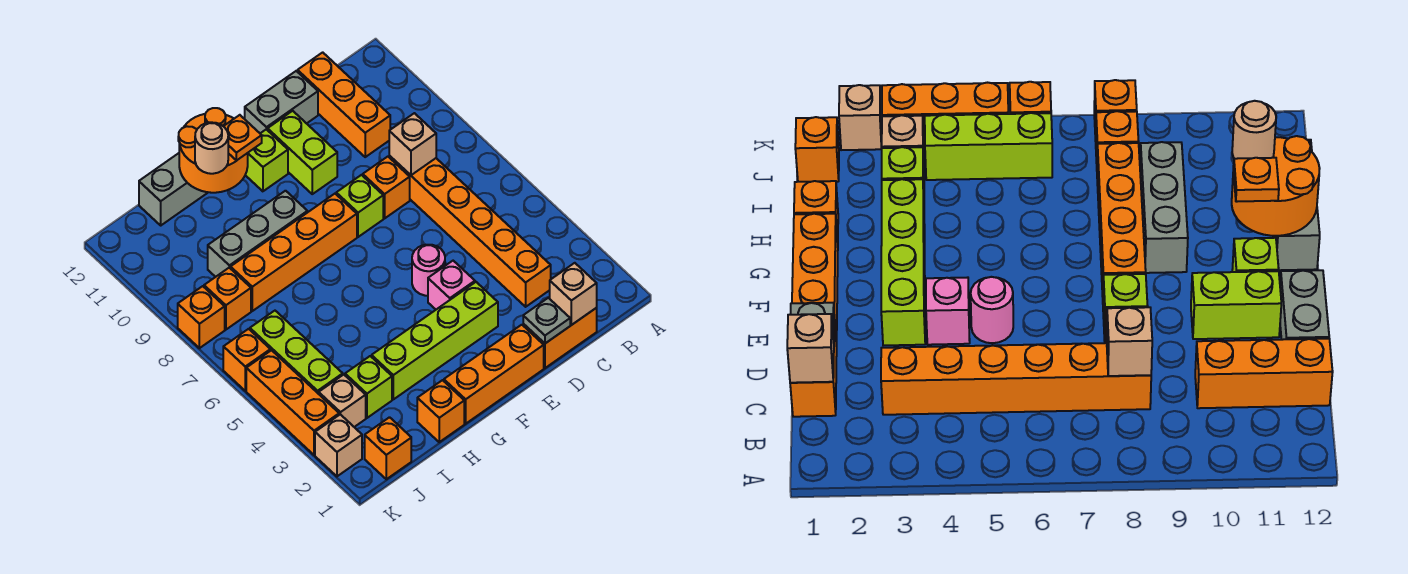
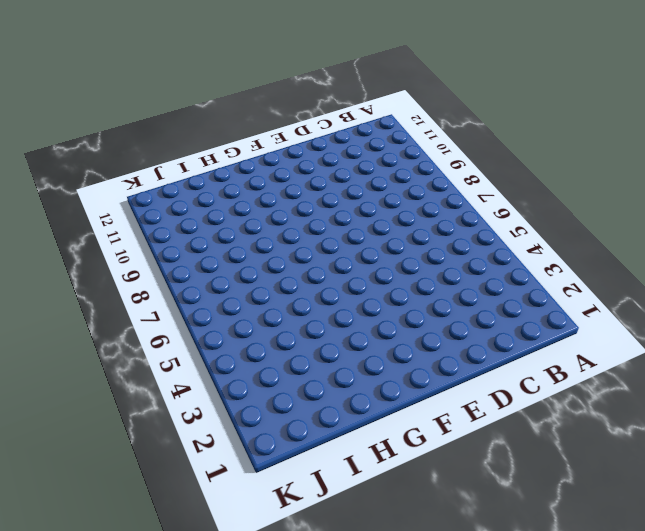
none -> orange 1x2 brick [523,308,597,368]
none -> orange 1x6 brick [389,156,551,307]
none -> orange 1x3 brick [298,52,390,157]
none -> orange 1x1 brick [363,157,410,218]

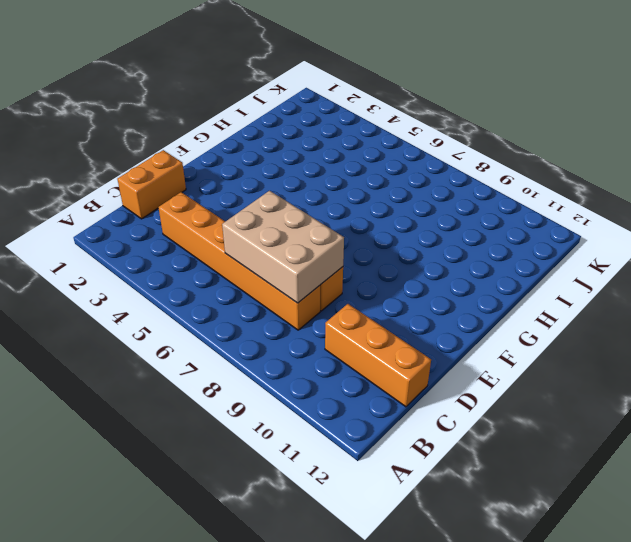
tan 2x3 brick [222,191,344,303] -> tan 1x1 brick [389,113,436,175]
none -> grey 1x2 brick [245,71,318,133]
none -> orange 1x3 brick [444,325,544,424]
none -> lime 1x4 brick [372,282,498,399]
none -> pink 1x1 brick [428,261,475,309]

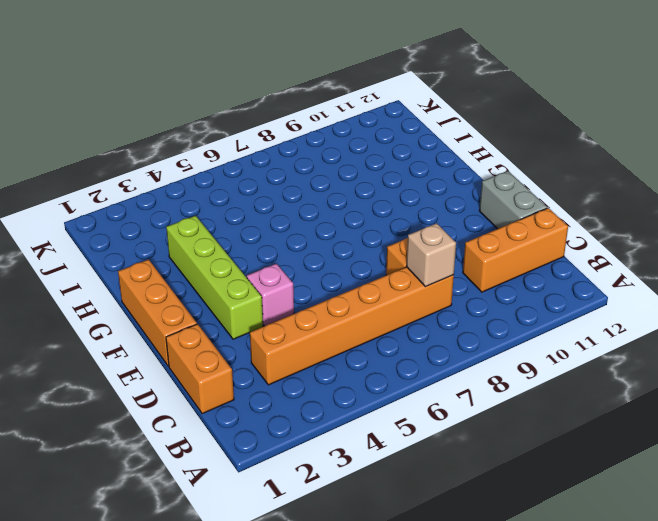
none -> pink 1x1 round brick [412,245,445,296]
none -> lime 1x1 brick [336,175,383,237]
none -> lime 1x2 brick [268,111,337,194]
none -> orange 1x4 brick [231,194,357,311]

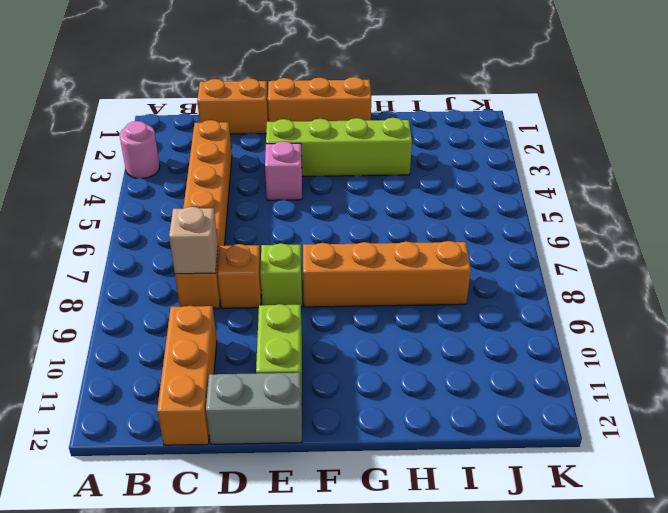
pink 1x1 round brick [120,121,160,179] -> pink 1x1 round brick moved to [412,245,445,296]
none -> lime 1x1 brick [245,129,288,191]
none -> grey 1x3 brick [208,191,307,277]
none -> grey 1x3 brick [139,153,208,225]
none -> orange 1x1 brick [417,380,464,442]

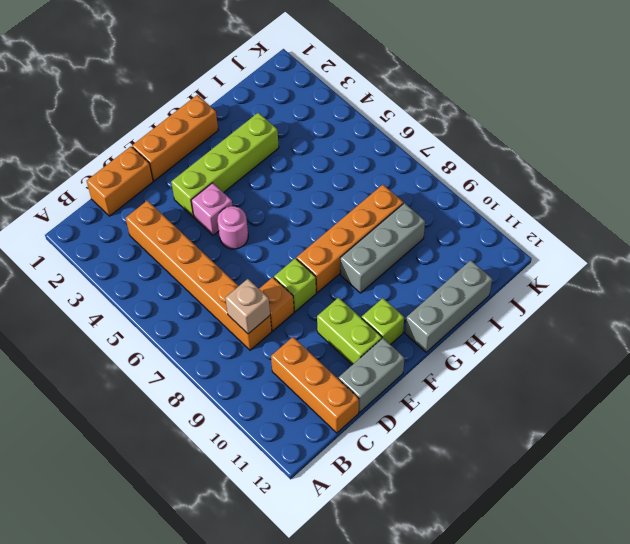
none -> orange 1x1 brick [417,380,464,442]
none -> lime 1x1 brick [345,356,392,418]
none -> orange 1x1 brick [365,417,411,479]
none -> tan 1x1 brick [319,375,366,427]

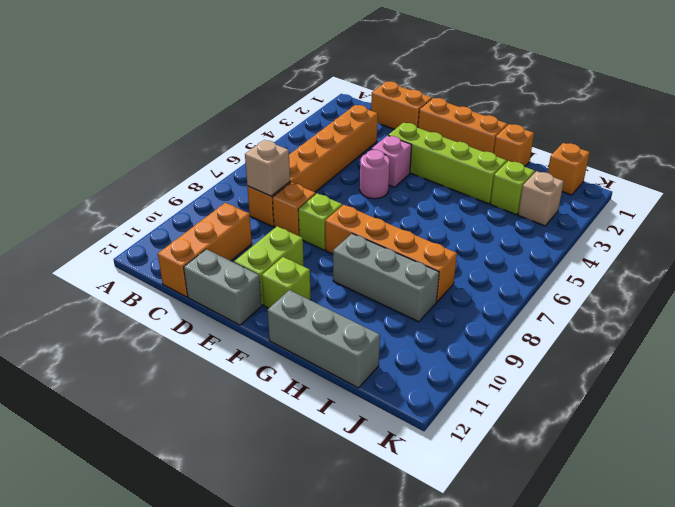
none -> lime 1x3 brick [250,311,343,394]
none -> orange 1x1 brick [204,268,251,330]
none -> tan 1x1 brick [315,414,362,476]
none -> orange 1x3 brick [246,350,339,455]

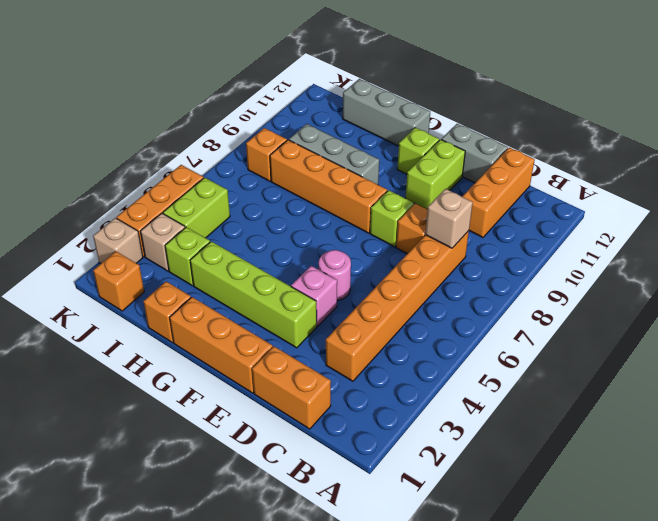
lime 1x2 brick [163,178,230,238] -> lime 1x3 brick [250,311,343,394]
none -> orange 1x1 brick [223,329,270,391]
none -> orange 1x1 brick [178,286,225,348]
none -> tan 1x1 brick [550,263,597,325]
none -> grey 1x1 plate [523,298,570,343]

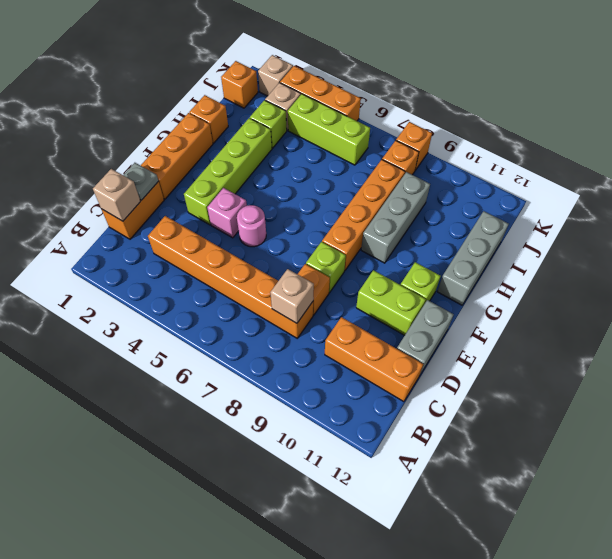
none -> orange 1x1 brick [223,329,270,391]
none -> orange 2x2 round brick [178,108,248,193]
none -> orange 1x1 plate [224,115,262,160]
none -> tan 1x1 round brick [195,122,228,174]

